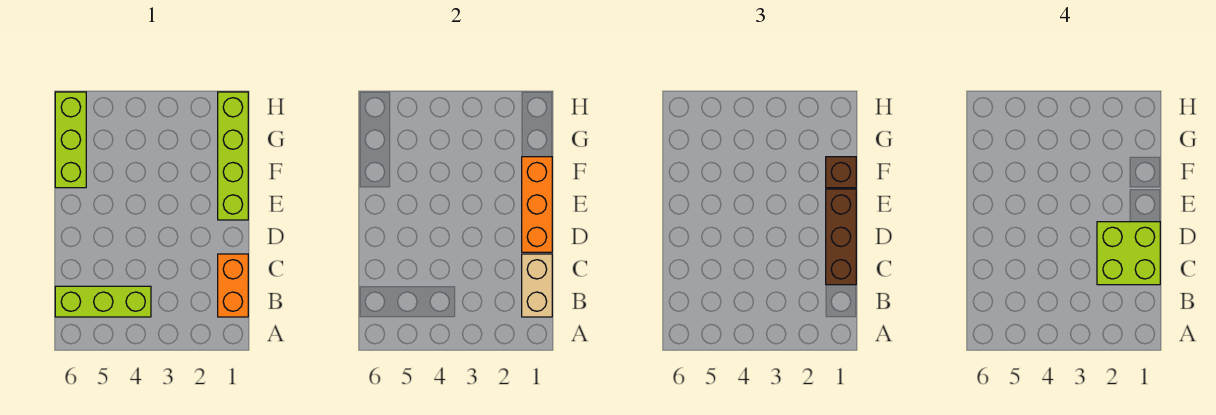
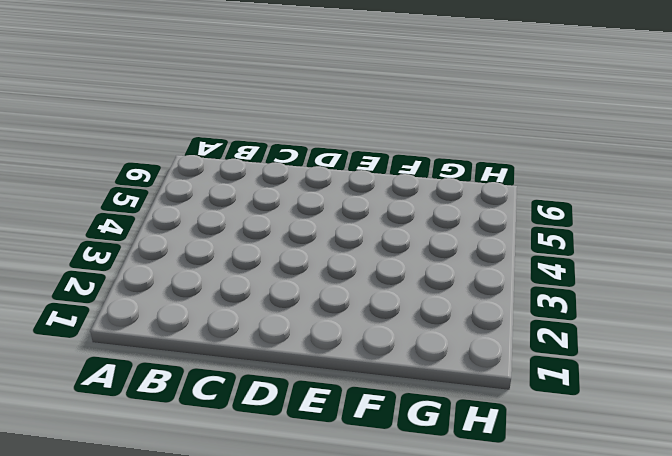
none -> orange 1x2 brick [218,254,248,317]
none -> lime 1x3 brick [55,286,151,317]

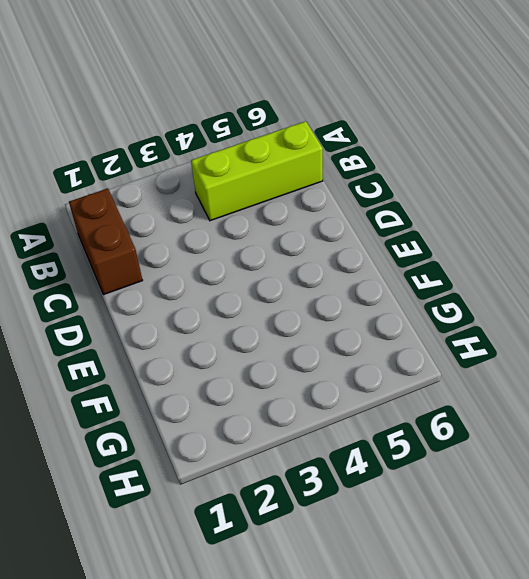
brown 1x2 brick [69,188,143,295] -> orange 1x2 brick [218,254,248,317]
none -> lime 1x4 brick [218,92,248,220]
none -> lime 1x3 brick [55,92,86,188]

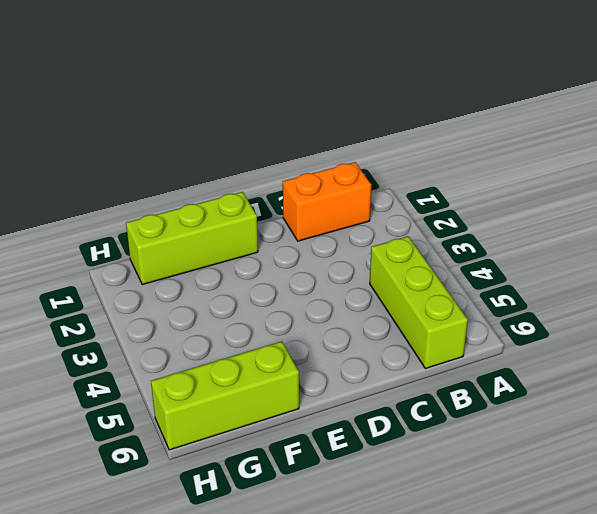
lime 1x3 brick [126,192,258,285] -> lime 1x4 brick [218,92,248,220]
none -> tan 1x2 brick [522,254,552,317]
none -> orange 1x3 brick [522,157,552,252]

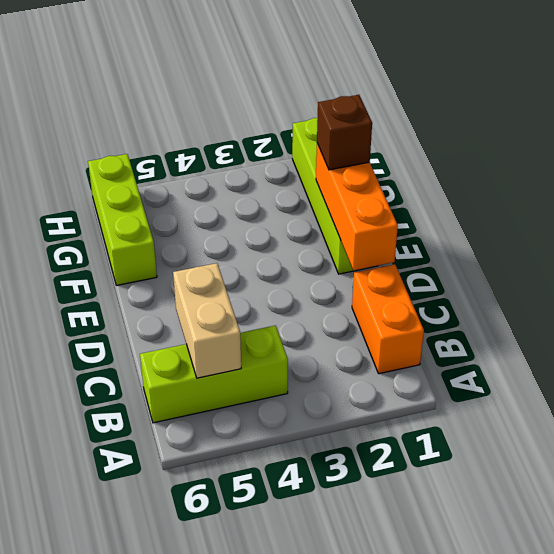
tan 1x2 brick [173,263,241,378] -> tan 1x2 brick moved to [522,254,552,317]
none -> brown 1x3 brick [826,189,856,285]
none -> lime 2x2 brick [1097,222,1160,285]

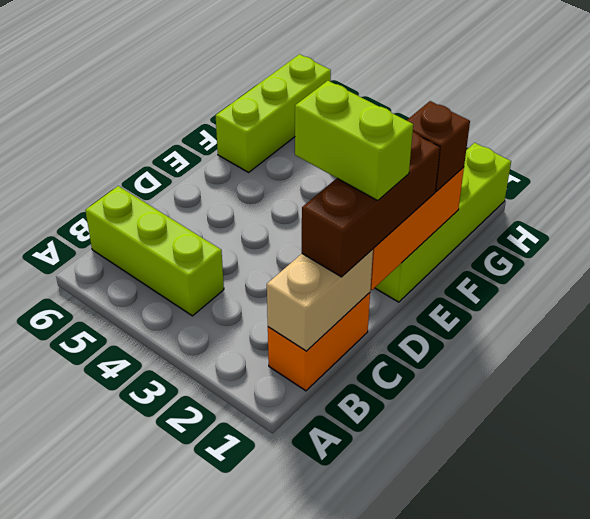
lime 1x2 brick [295,81,413,200] -> lime 2x2 brick [1097,222,1160,285]

